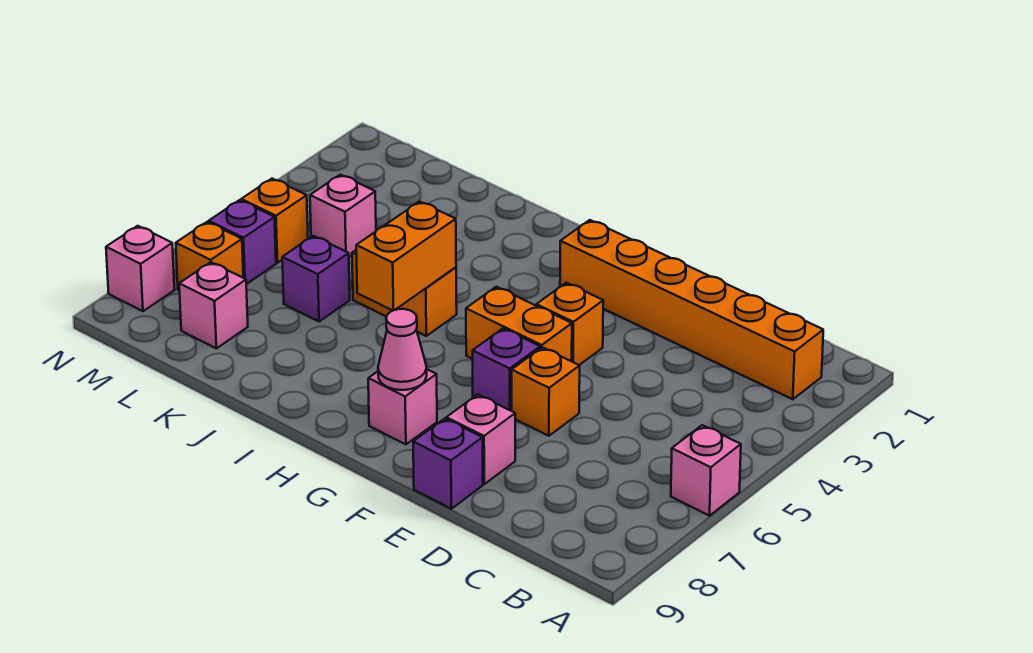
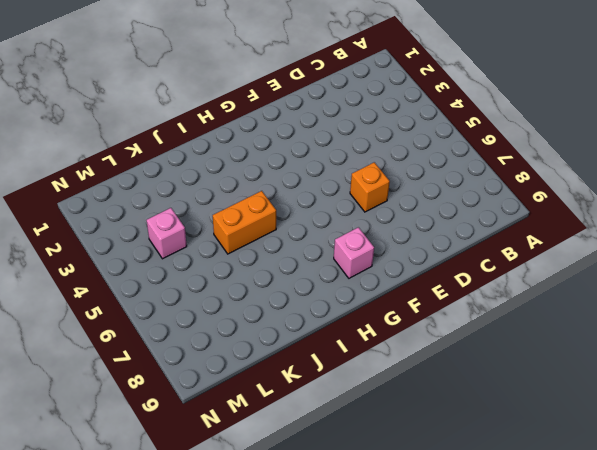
none -> pink 1x1 brick [671,425,741,516]
none -> orange 1x6 brick [560,220,823,399]
none -> pink 1x1 brick [446,394,515,484]

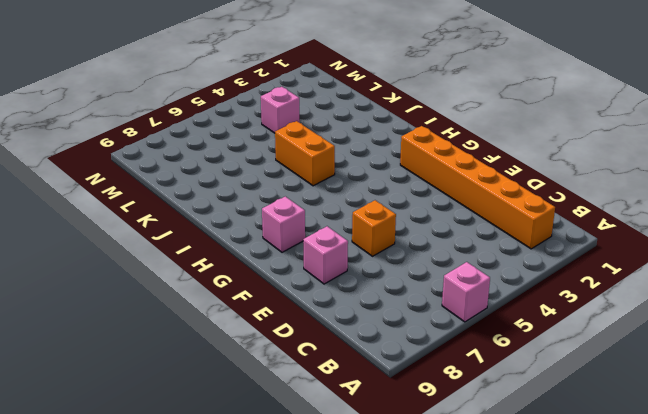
none -> purple 1x1 brick [413,419,483,509]
none -> orange 1x1 brick [536,283,603,365]
none -> orange 1x2 brick [466,287,572,361]

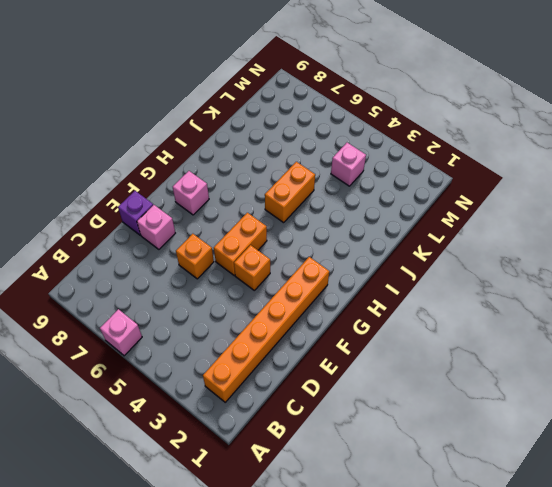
none -> purple 1x1 brick [473,328,540,411]
none -> purple 1x1 brick [282,236,350,322]
none -> pink 1x1 brick [179,262,248,348]

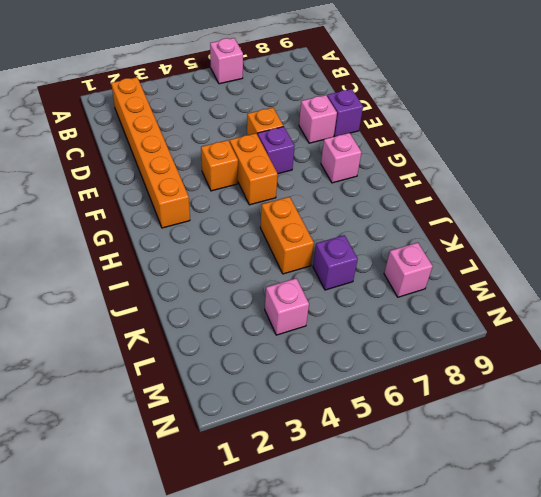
none -> orange 1x1 brick [241,179,308,263]
none -> purple 1x1 brick [209,200,276,284]
none -> orange 1x1 brick [176,222,243,291]

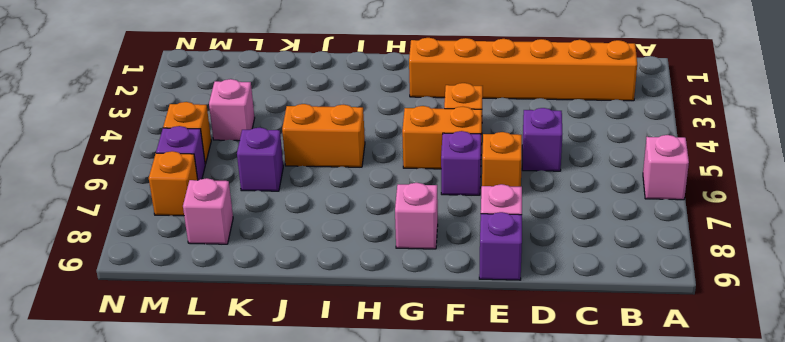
purple 1x1 brick [522,108,562,171] -> none
none -> pink 1x1 brick [106,226,175,311]
none -> pink 1x1 cone [378,309,427,390]
none -> orange 1x2 brick [356,202,456,310]

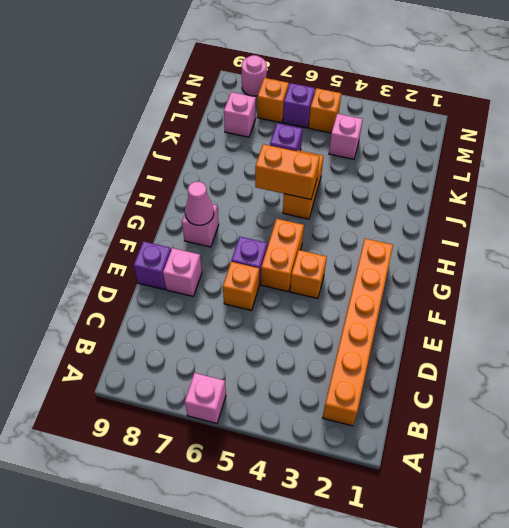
pink 1x1 round brick [242,55,267,96] -> pink 1x1 brick [106,226,175,311]

